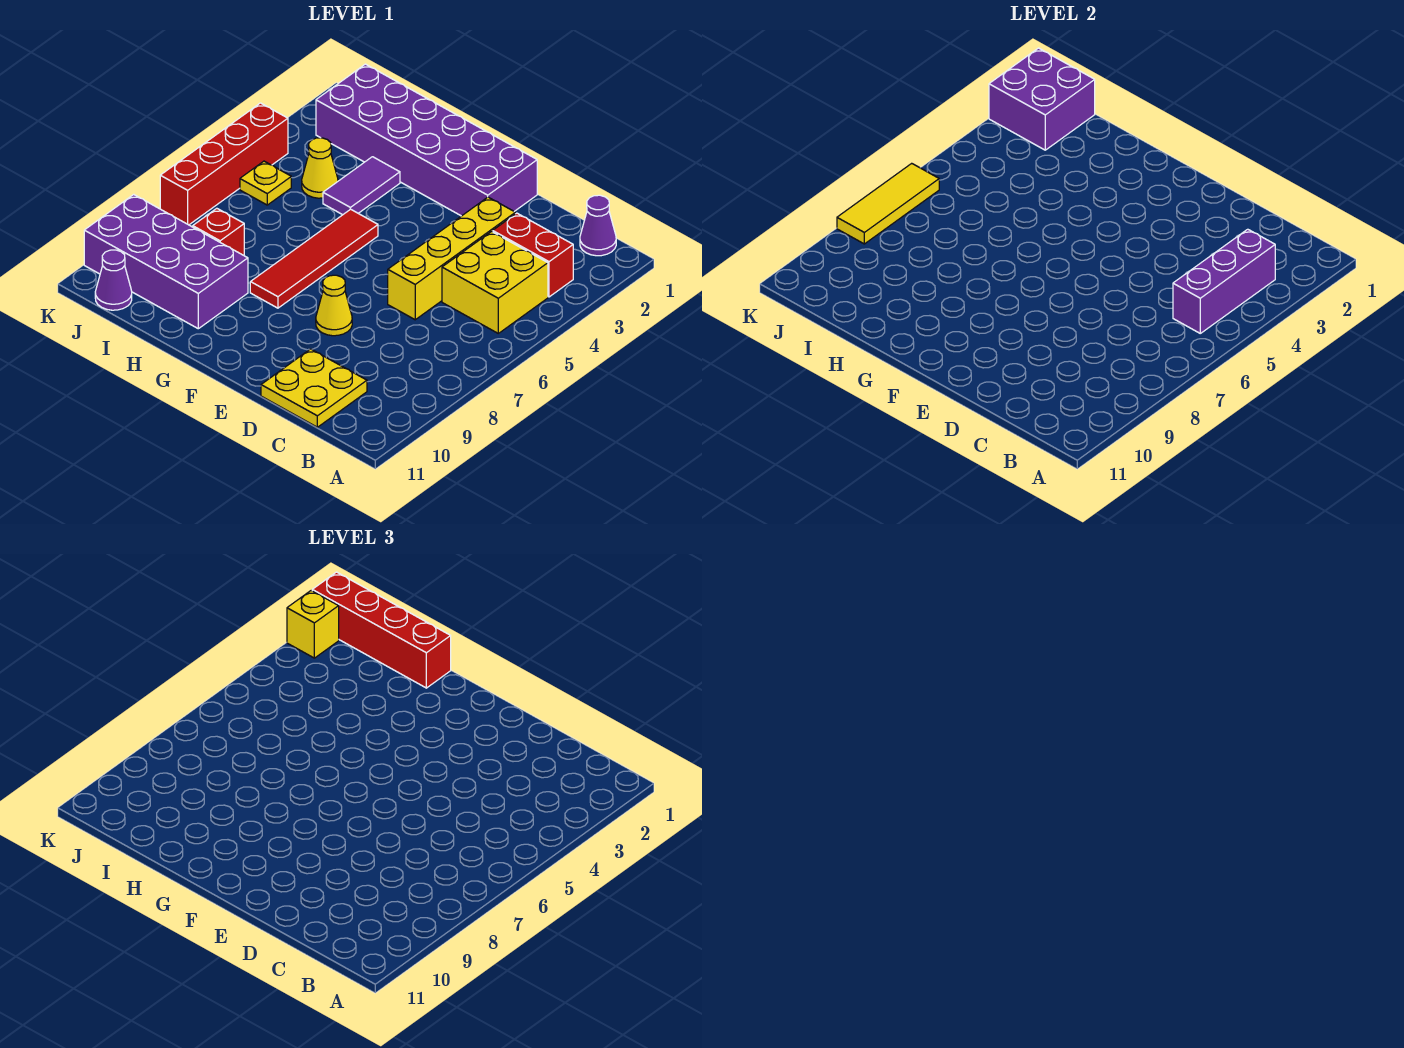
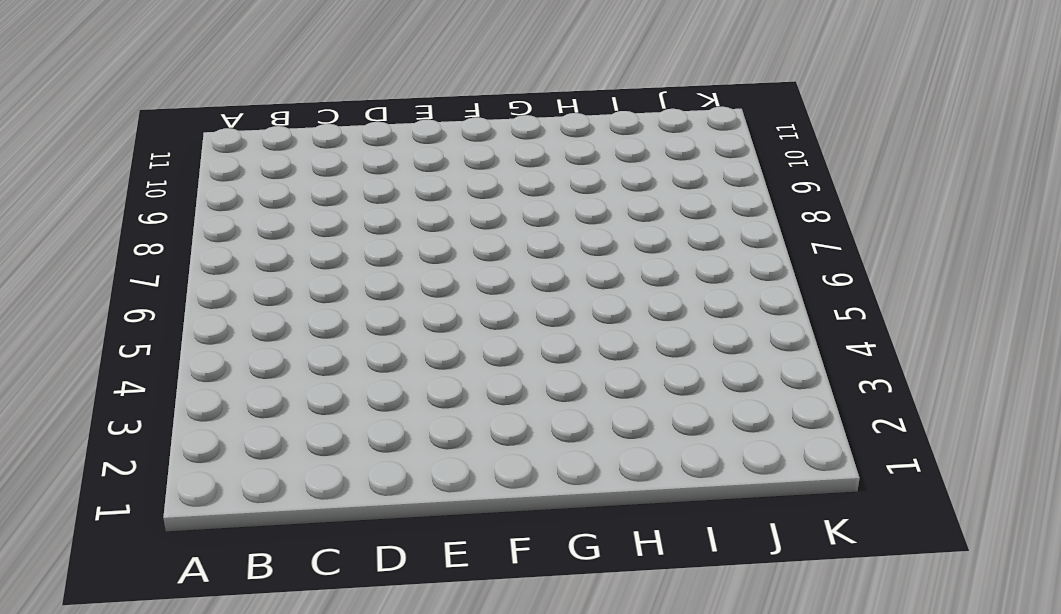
none -> purple 1x1 cone [580,195,616,256]
none -> red 1x2 brick [493,213,573,297]
none -> yellow 2x2 brick [442,232,548,333]

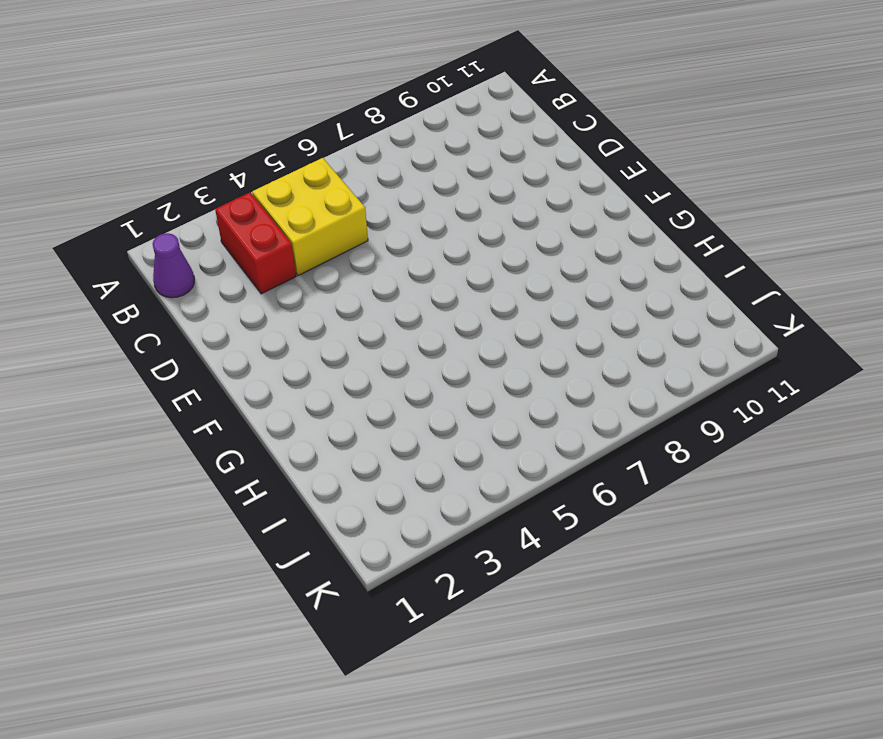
none -> yellow 2x2 plate [261,349,367,427]
none -> yellow 1x4 brick [388,197,515,320]
none -> purple 2x6 brick [316,64,537,216]

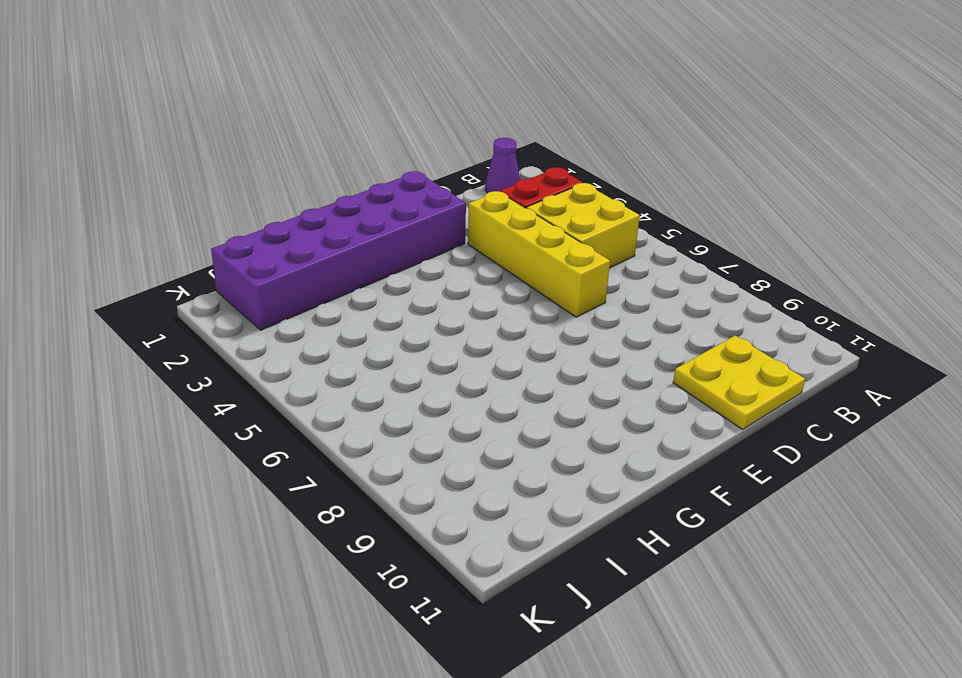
none -> yellow 1x1 cone [316,275,352,336]
none -> red 1x4 tile [250,209,378,308]
none -> purple 1x2 tile [323,157,400,215]

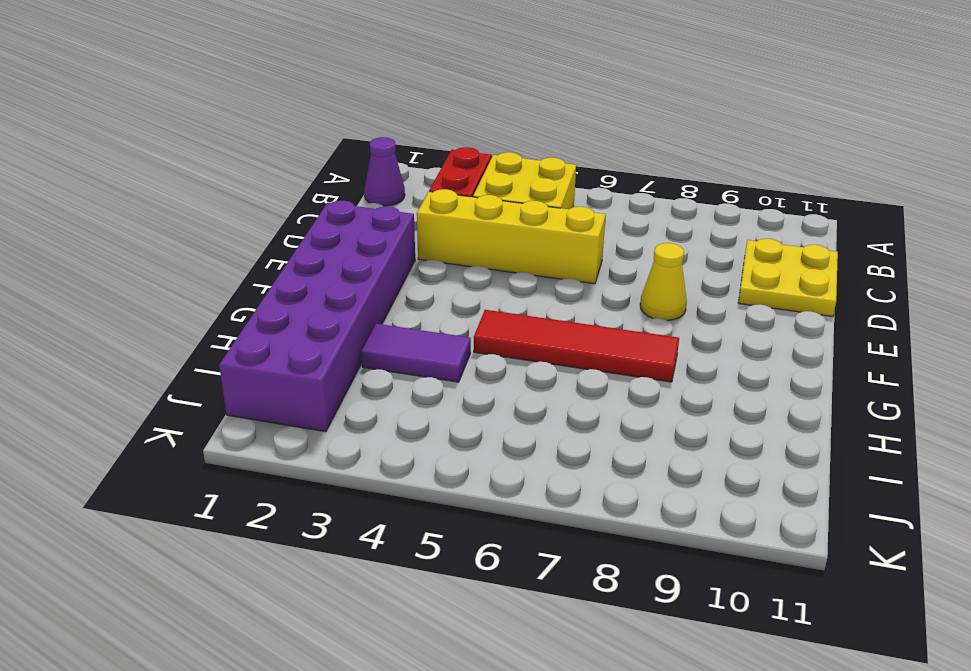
none -> purple 2x4 brick [84,195,248,329]
none -> yellow 1x1 cone [302,138,338,198]
none -> red 1x1 brick [193,208,244,255]

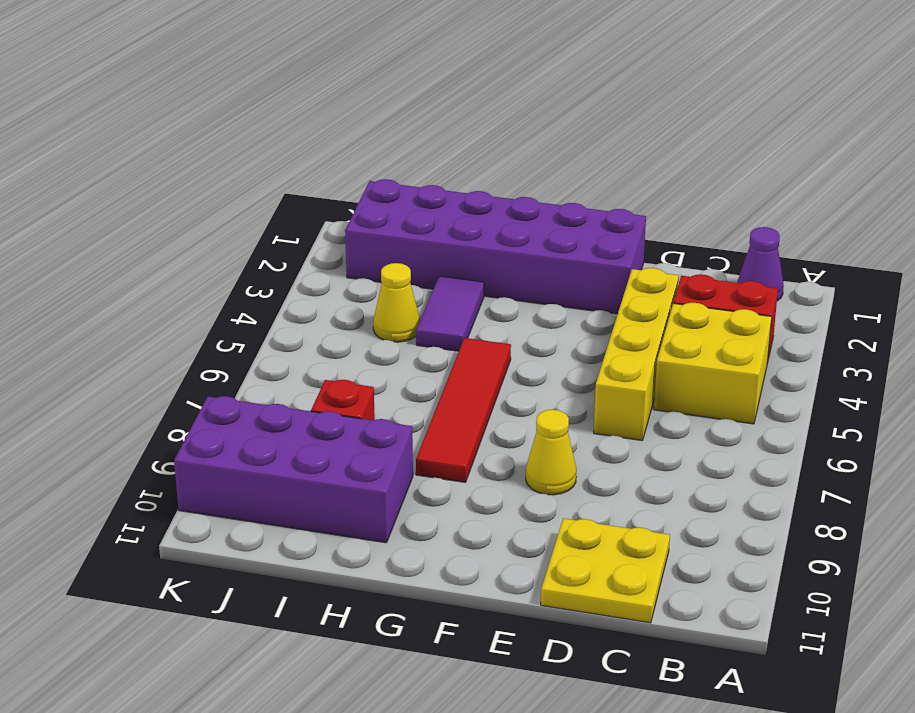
none -> yellow 1x1 plate [240,161,291,205]
none -> purple 1x1 cone [95,250,132,310]
none -> red 1x4 brick [160,103,288,225]

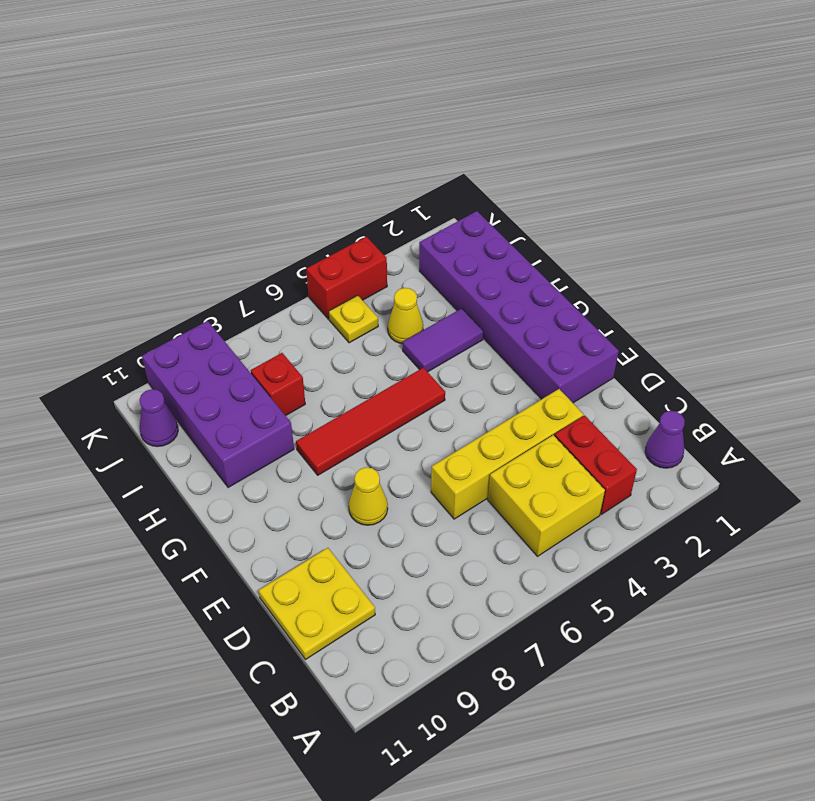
red 1x2 brick [306,237,387,319] -> red 1x4 brick [160,103,288,225]
none -> purple 1x3 brick [1173,229,1275,333]
none -> purple 2x2 brick [989,48,1095,150]
none -> yellow 1x3 tile [837,163,939,244]

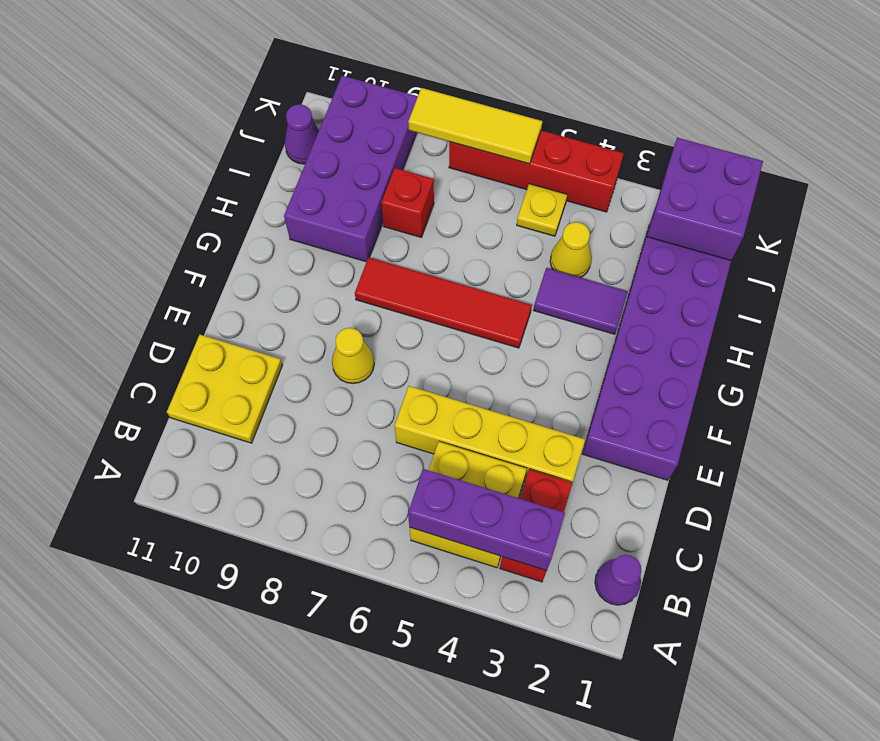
none -> red 1x4 brick [312,572,451,688]
none -> yellow 1x1 brick [287,591,339,658]

